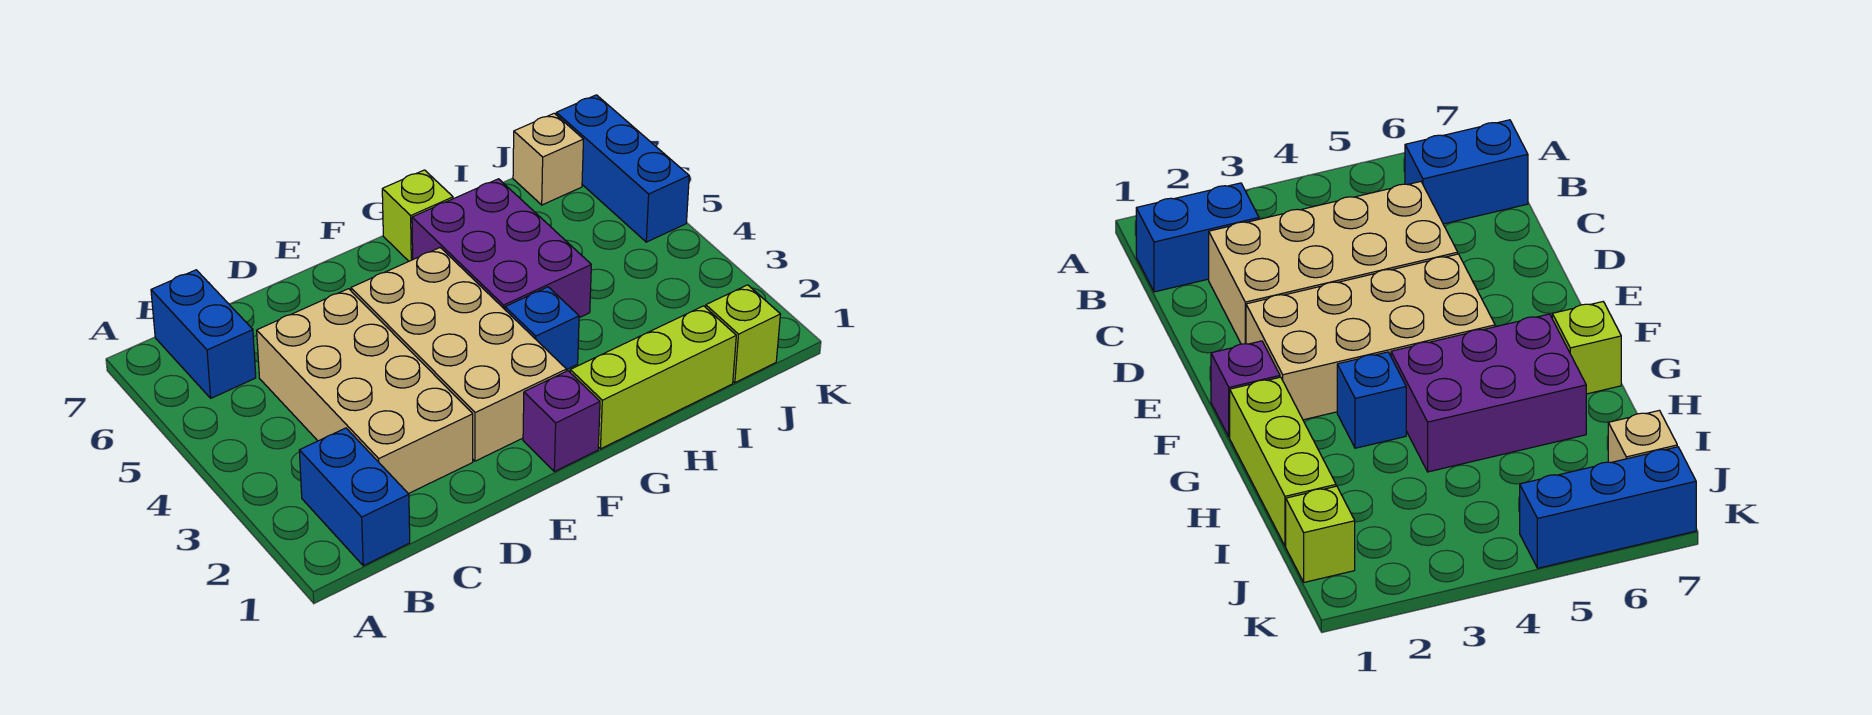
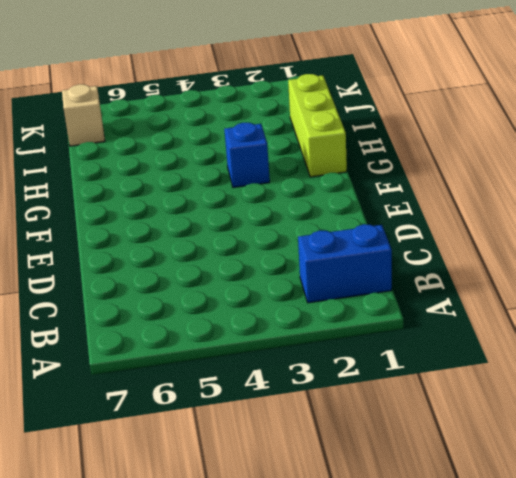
none -> blue 1x2 brick [151,270,256,398]
none -> tan 2x4 brick [257,289,473,494]
none -> tan 2x4 brick [351,248,567,461]

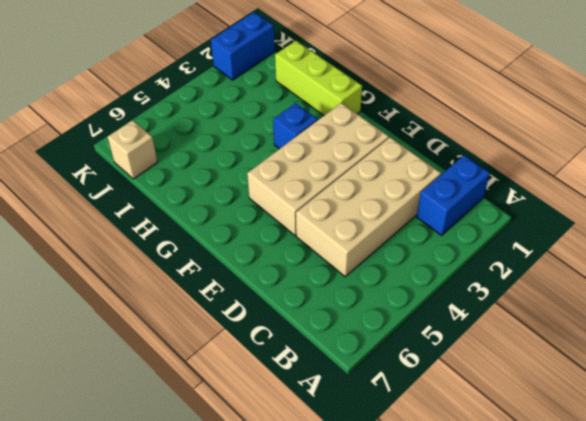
blue 1x2 brick [211,12,275,80] -> blue 1x2 brick moved to [151,270,256,398]
none -> purple 1x1 brick [523,371,600,472]
none -> purple 2x3 brick [412,179,591,318]
none -> lime 1x1 brick [382,170,453,261]

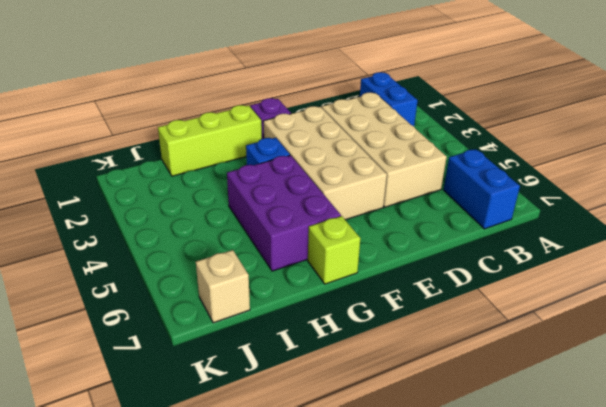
none -> lime 1x1 brick [706,285,780,383]
none -> blue 1x3 brick [556,95,689,242]

